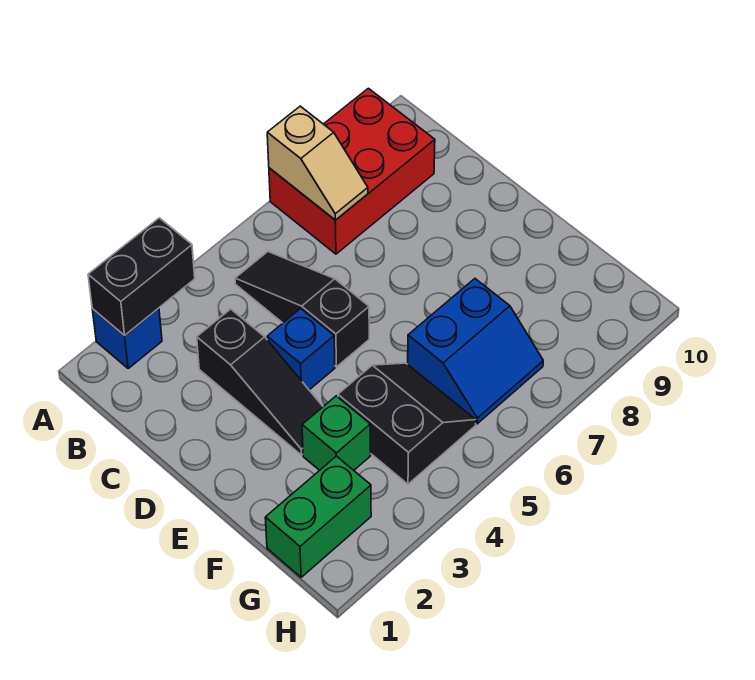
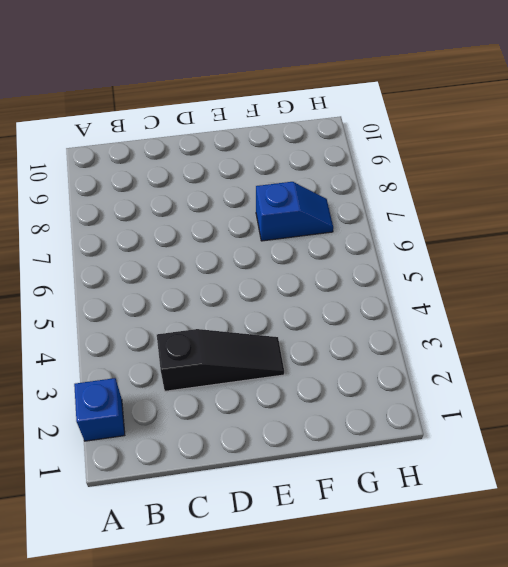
blue 1x2 slope [256,182,333,241] -> blue 2x2 slope [408,279,543,424]
none -> red 2x3 brick [269,88,435,254]
none -> black 1x3 slope [235,252,369,367]

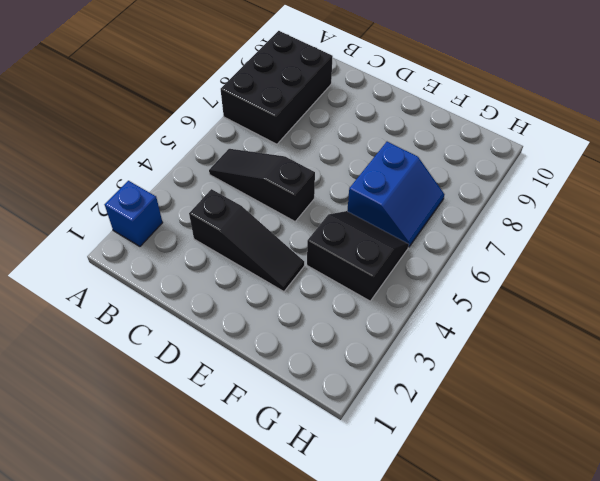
black 2x3 brick [221,31,333,144] -> red 2x3 brick [269,88,435,254]
none -> blue 1x1 brick [267,309,335,390]
none -> green 1x1 brick [302,396,371,470]

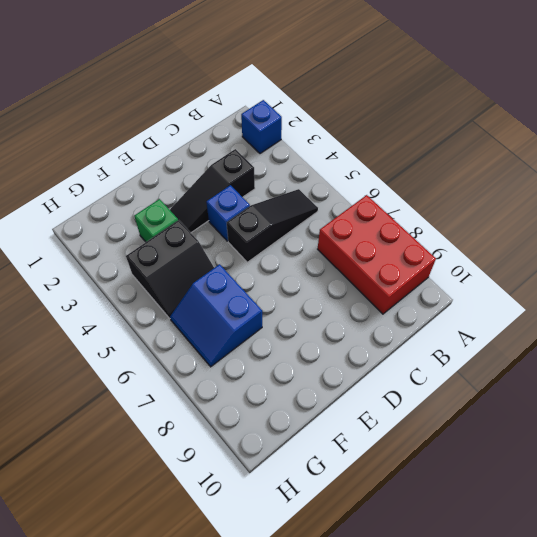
none -> green 1x2 brick [265,456,371,577]
none -> black 1x2 brick [88,218,195,336]

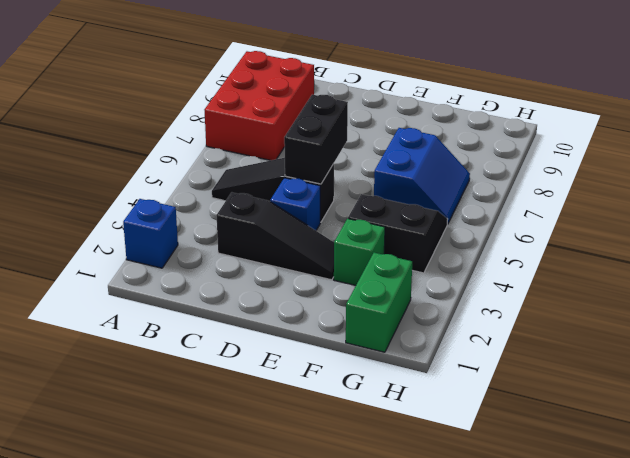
black 1x2 brick [284,95,348,184] -> black 1x2 brick moved to [88,218,195,336]
none -> tan 1x2 slope [267,106,368,220]

